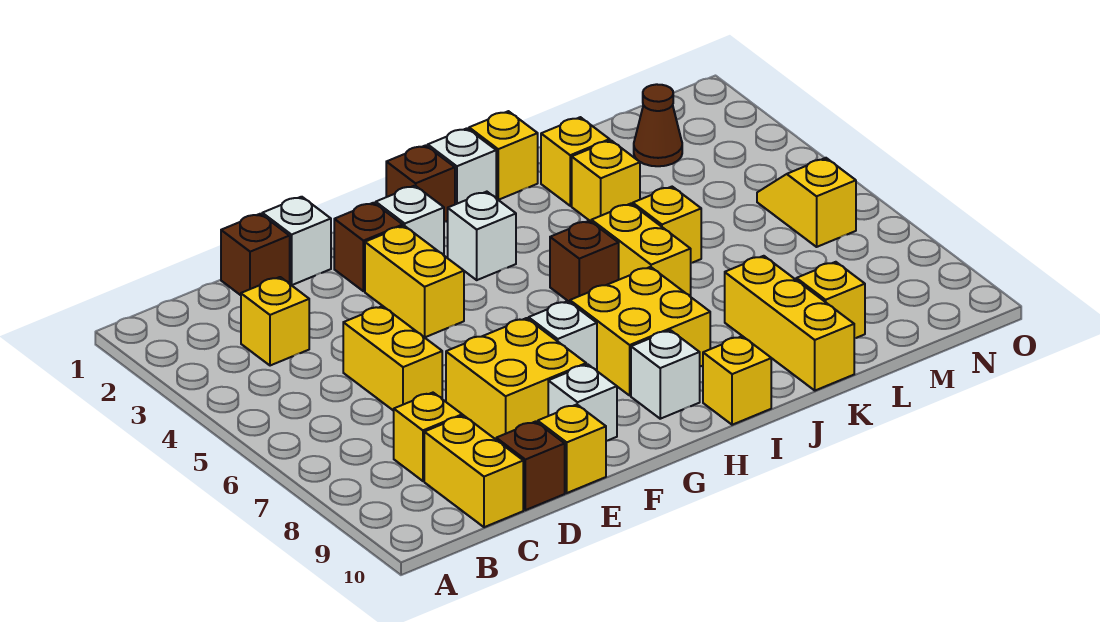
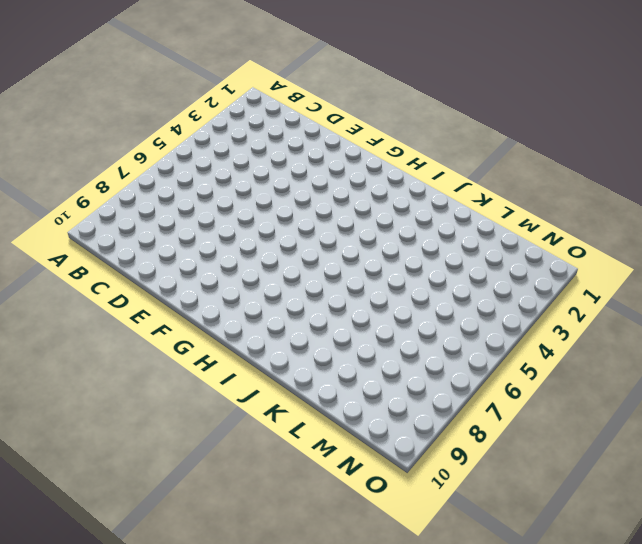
none -> yellow 1x1 brick [241,277,309,366]
none -> yellow 1x1 brick [394,393,462,481]
none -> yellow 1x2 brick [424,415,523,527]
none -> brown 1x1 brick [221,214,290,295]

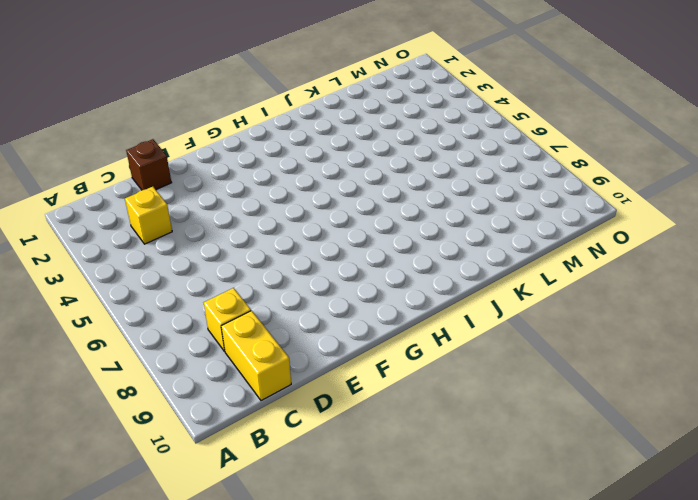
none -> yellow 1x2 brick [343,306,442,411]
none -> brown 1x1 brick [496,422,565,510]
none -> white 1x1 brick [262,197,331,285]
none -> yellow 2x2 brick [446,318,586,439]

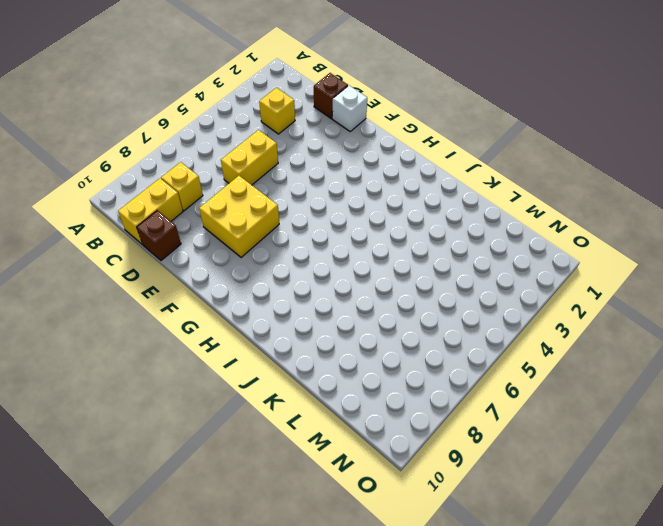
none -> yellow 1x1 brick [538,405,606,493]
none -> brown 1x1 brick [334,203,403,291]
none -> yellow 1x2 brick [365,226,464,337]
none -> white 1x1 brick [548,364,617,441]

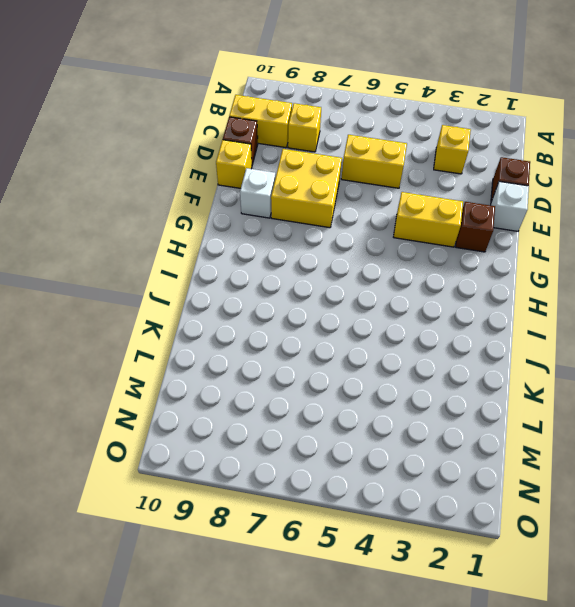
none -> white 1x1 brick [376,186,444,255]
none -> white 1x1 brick [529,301,597,371]
none -> brown 1x1 brick [386,145,455,222]
none -> white 1x1 brick [448,192,516,280]

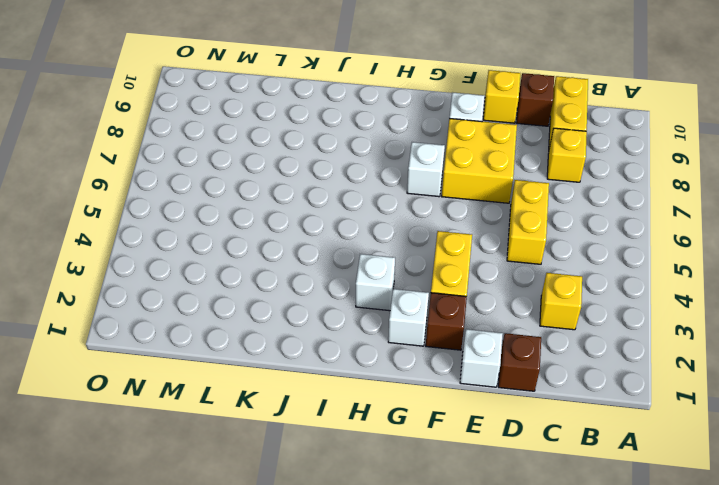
none -> brown 1x1 brick [386,145,455,222]
none -> yellow 2x2 brick [570,267,710,395]
none -> white 1x1 brick [631,330,700,419]
none -> white 1x1 brick [428,128,496,204]

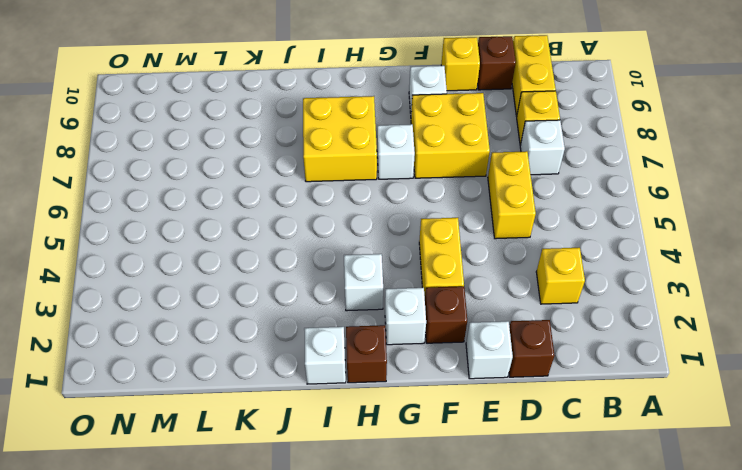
white 1x1 brick [520,120,565,175] -> white 1x1 brick moved to [631,330,700,419]
none -> brown 1x1 brick [550,221,619,302]
none -> yellow 1x1 brick [703,336,771,425]
none -> yellow 1x1 brick [469,111,538,200]
none -> yellow 1x2 brick [591,204,691,297]

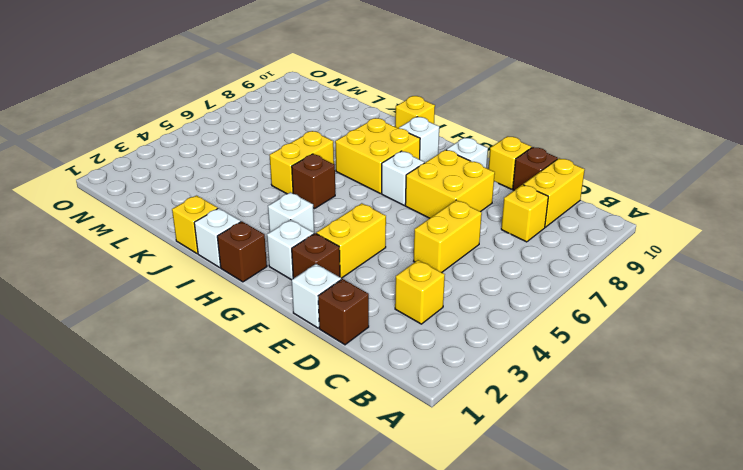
none -> yellow 1x1 brick [541,117,610,206]
none -> yellow 1x1 brick [572,140,640,221]
none -> yellow 1x1 brick [633,187,701,263]
none -> yellow 1x3 brick [725,256,854,391]

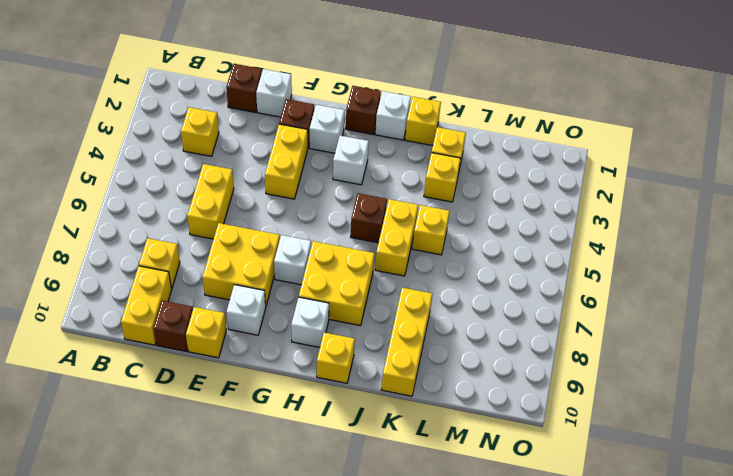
none -> yellow 1x1 brick [796,262,865,338]
none -> brown 1x1 cone [634,84,682,166]
none -> yellow 1x2 slope [757,158,856,247]

